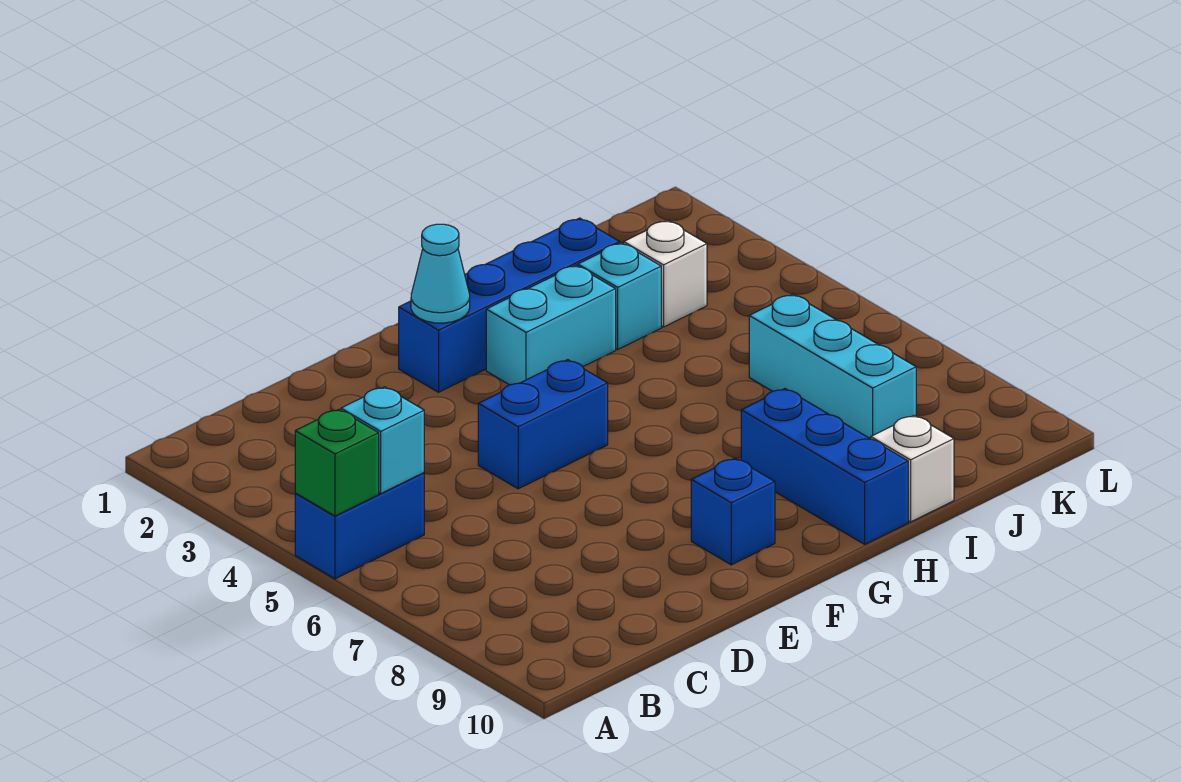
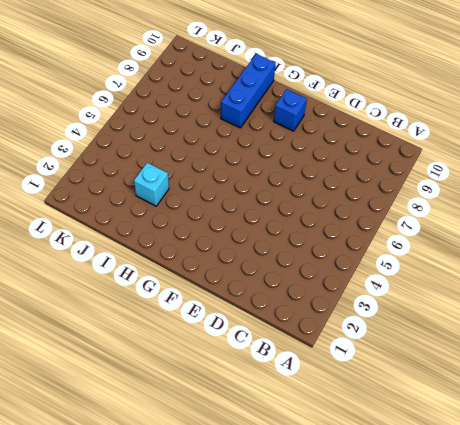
none -> blue 1x2 brick [295,473,424,579]
none -> blue 1x2 brick [478,360,608,489]
none -> blue 1x4 brick [399,218,620,392]

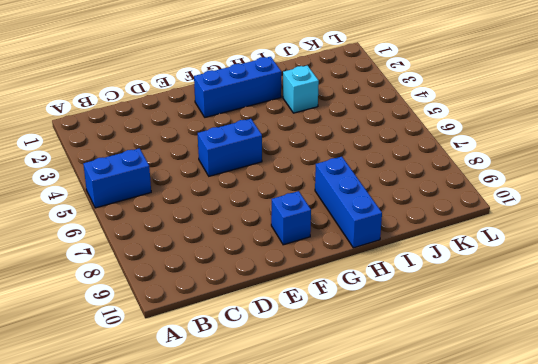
blue 1x3 brick [194,57,281,117] -> blue 1x4 brick [399,218,620,392]
none -> cyan 1x2 brick [486,265,616,385]
none -> white 1x1 brick [871,415,954,522]
none -> white 1x1 brick [624,220,707,327]

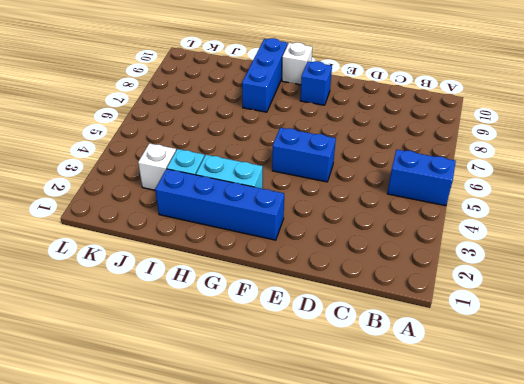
white 1x1 brick [282,42,312,85] -> white 1x1 brick moved to [871,415,954,522]
none -> cyan 1x3 brick [749,294,916,439]
none -> green 1x1 brick [295,409,379,516]
none -> cyan 1x1 brick [341,387,424,493]

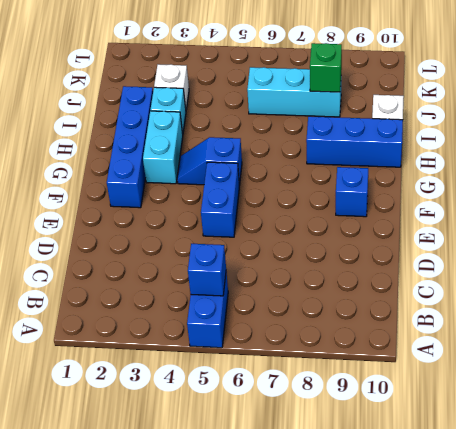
blue 1x1 brick [188,244,226,296] -> cyan 1x1 brick [341,387,424,493]
blue 1x2 slope [177,137,242,186] -> none
green 1x1 brick [310,43,342,92] -> green 1x1 brick moved to [295,409,379,516]
none -> cyan 1x1 cone [411,224,470,323]

